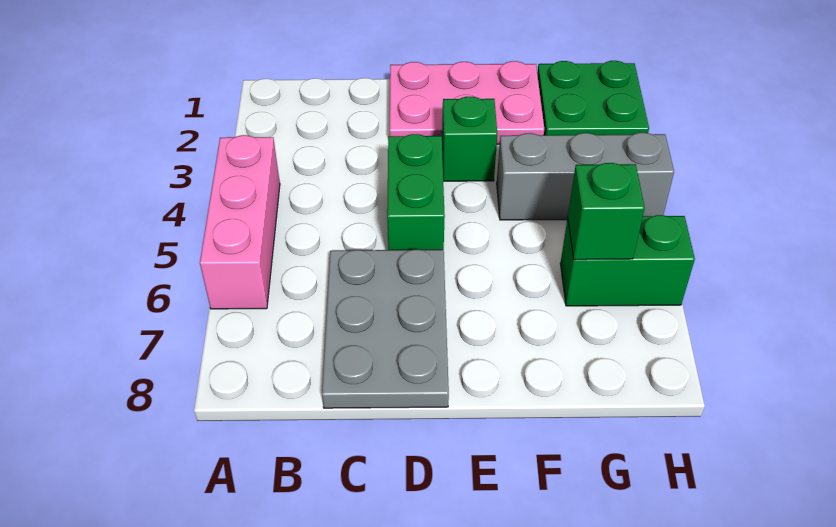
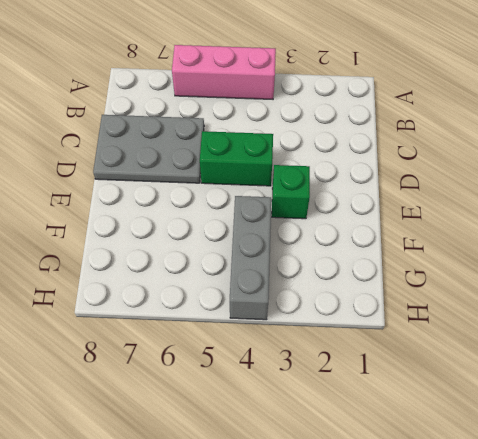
none -> pink 2x3 plate [390,61,544,144]
none -> green 2x2 plate [537,61,649,135]

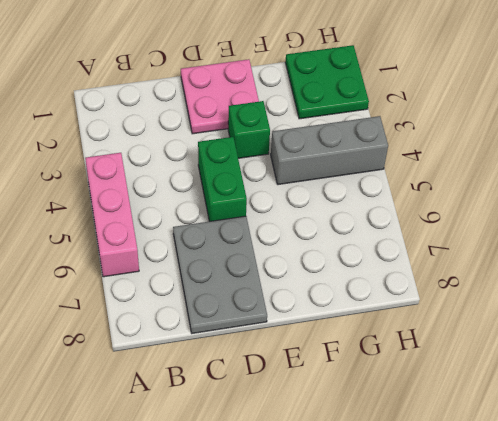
pink 2x2 plate [181,59,259,134] -> pink 2x3 plate [390,61,544,144]
none -> green 1x2 brick [560,215,695,306]
none -> green 1x1 brick [568,163,645,260]

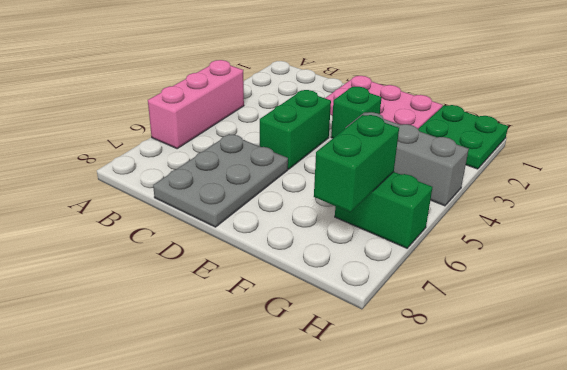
green 1x2 brick [314,115,399,212] -> green 1x1 brick [568,163,645,260]

